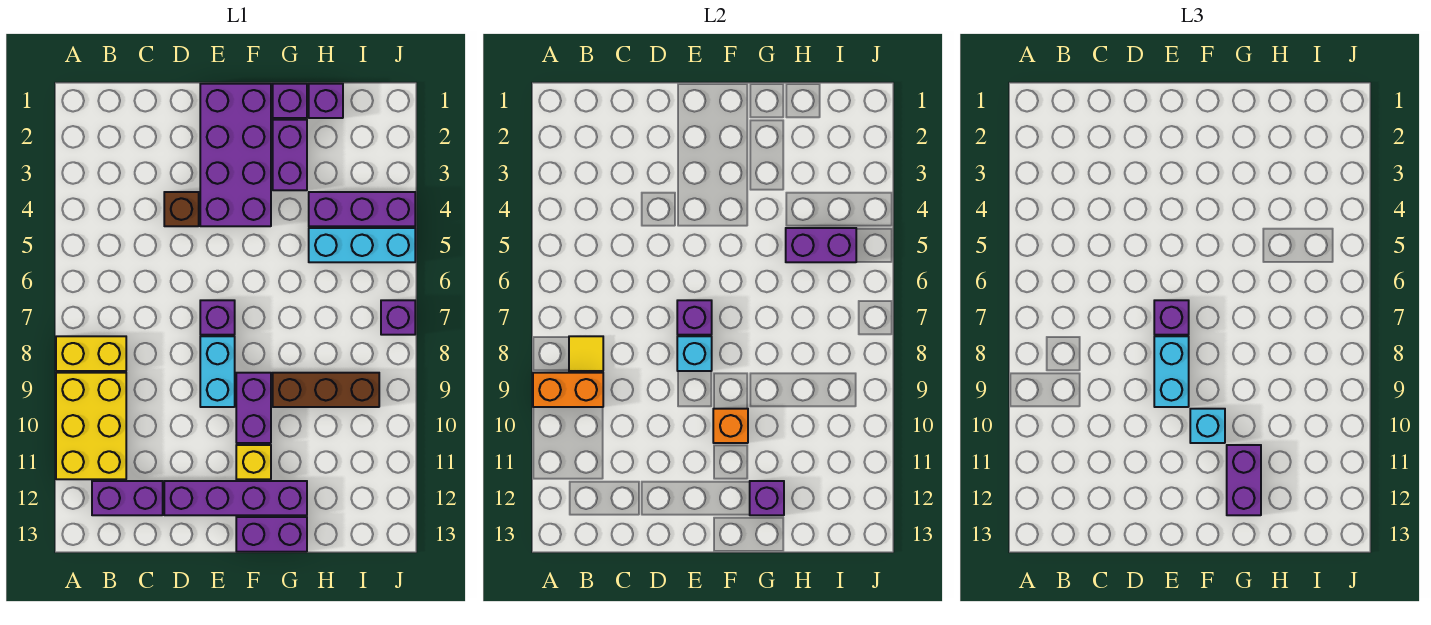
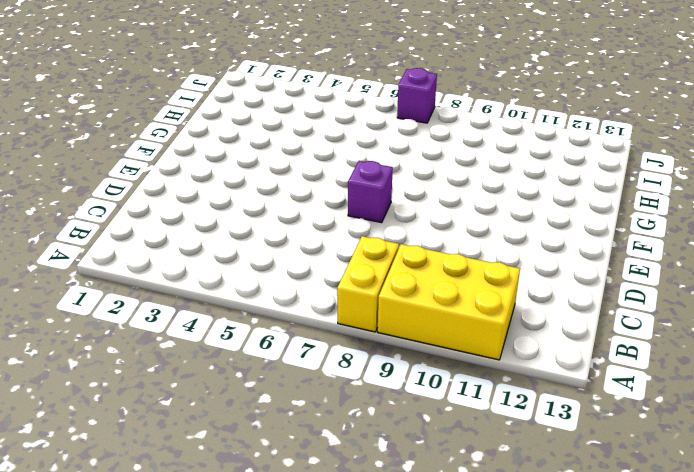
none -> purple 1x2 brick [92,481,163,515]
none -> brown 1x1 brick [164,192,199,226]
none -> purple 1x4 brick [164,481,307,515]

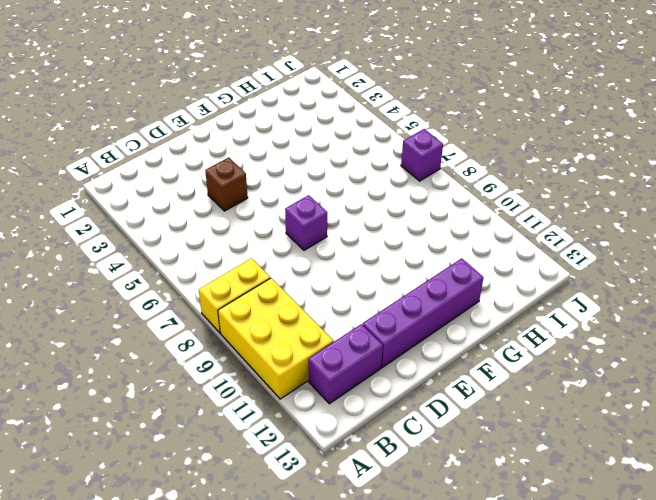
none -> purple 2x4 brick [200,84,271,226]
none -> cyan 1x2 brick [200,336,235,407]
none -> purple 1x2 brick [236,373,271,443]

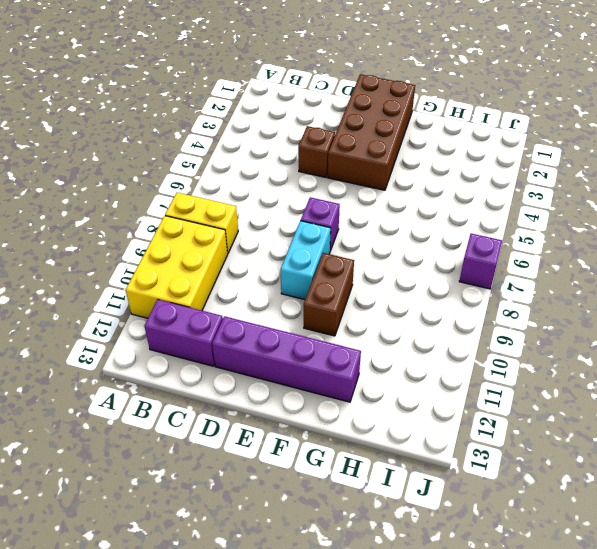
brown 2x4 brick [328,74,415,190] -> purple 2x4 brick [200,84,271,226]
brown 1x2 brick [304,253,354,336] -> purple 1x2 brick [236,373,271,443]
none -> yellow 1x1 brick [236,445,271,479]
none -> purple 1x2 brick [236,517,307,552]
none -> purple 1x1 brick [273,84,307,118]

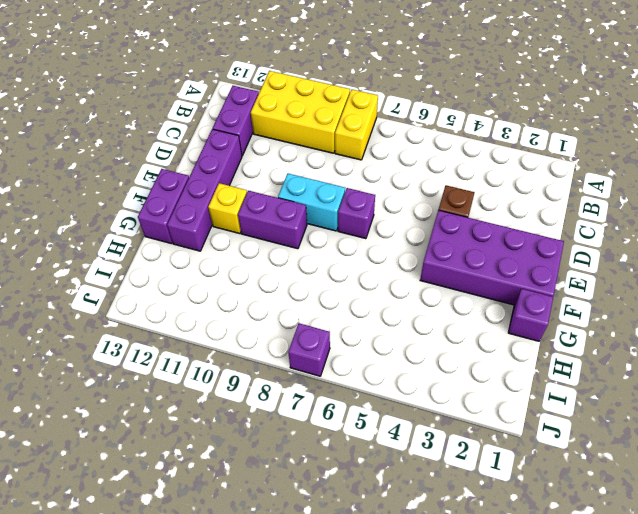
none -> purple 1x2 brick [273,120,307,190]
none -> brown 1x3 brick [273,373,379,407]
none -> purple 1x1 brick [309,84,343,118]

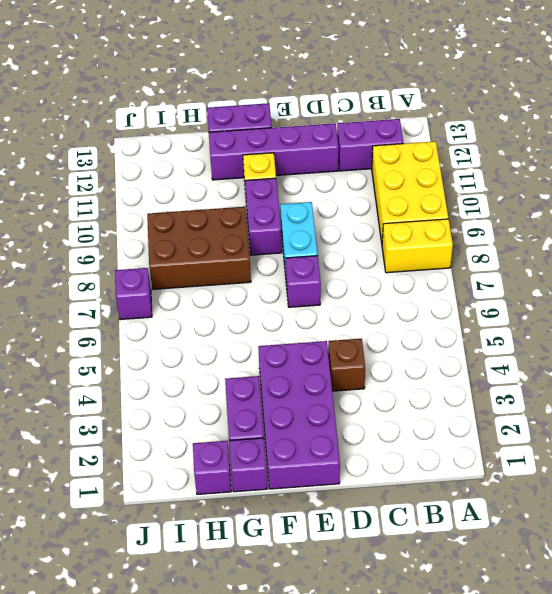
brown 2x3 brick [147,207,251,289] -> brown 1x3 brick [273,373,379,407]
none -> purple 1x3 brick [309,192,415,226]
none -> cyan 1x3 brick [309,228,415,262]
none -> orange 1x2 brick [533,373,603,407]

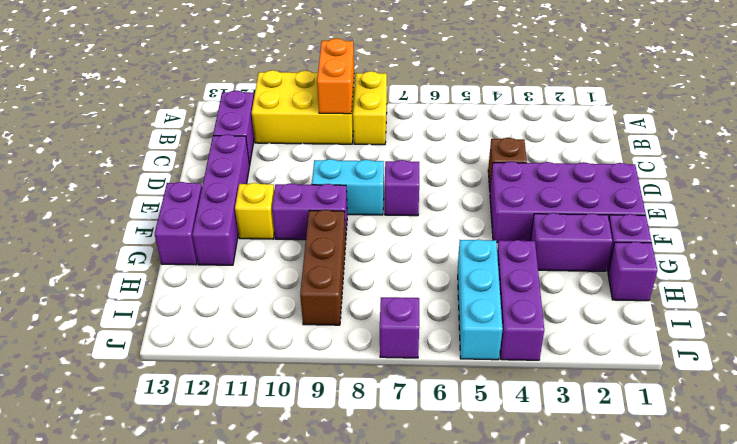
none -> yellow 1x1 tile [569,336,603,371]
none -> purple 1x1 brick [677,300,712,335]
none -> cyan 1x1 brick [677,336,712,371]

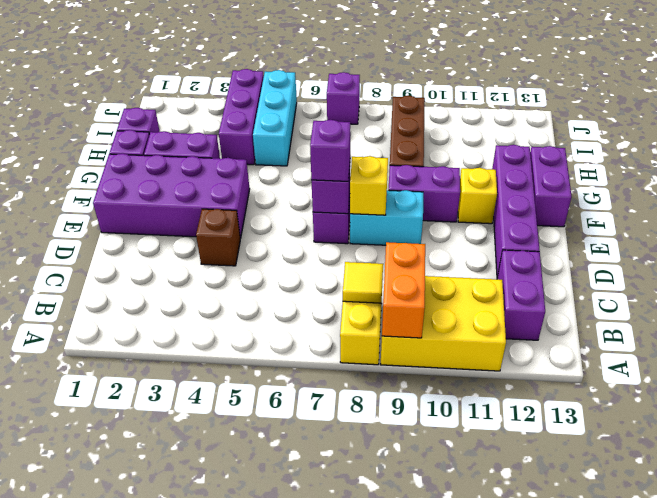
yellow 1x1 brick [350,156,388,215] -> cyan 1x1 brick [677,336,712,371]
none -> orange 1x1 brick [713,409,748,443]
none -> purple 1x1 brick [750,481,784,515]
none -> purple 1x2 brick [786,228,856,262]

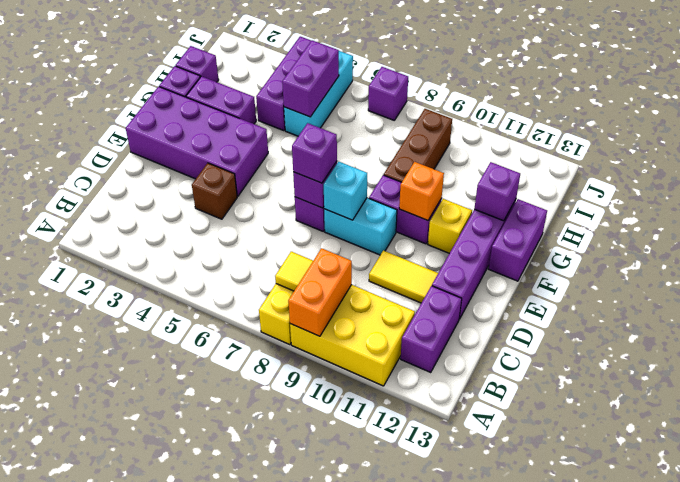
yellow 1x2 tile [369,250,438,303] -> none
none -> cyan 1x2 brick [1154,336,1189,407]
none -> cyan 1x1 brick [1190,409,1225,443]
none -> purple 1x2 brick [1227,445,1261,515]

